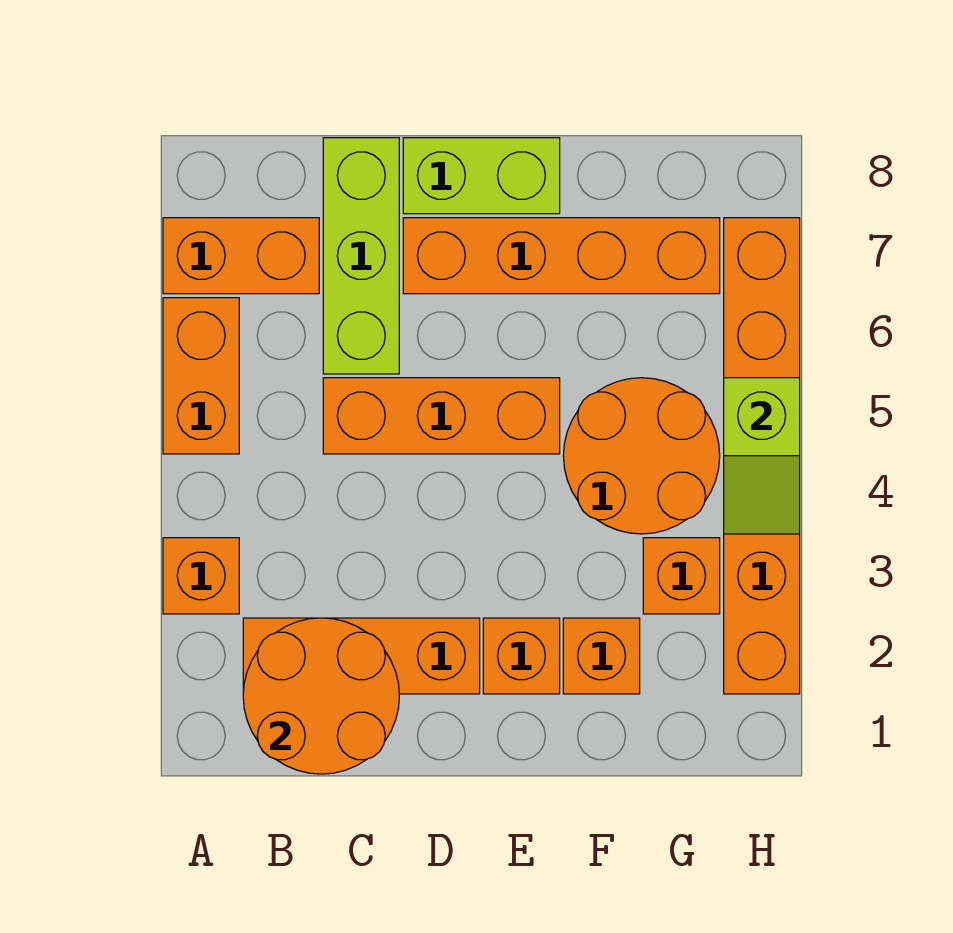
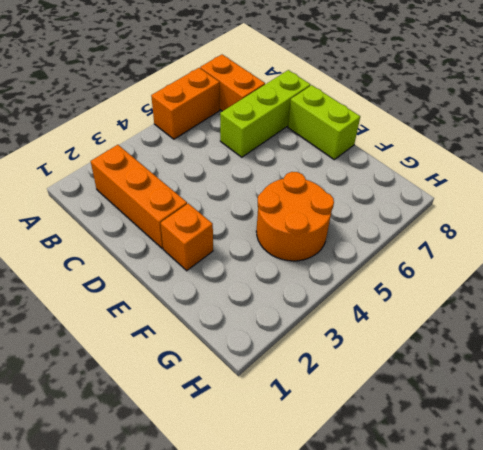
none -> orange 1x1 brick [163,538,239,614]
none -> orange 1x3 brick [323,378,560,454]
none -> orange 1x4 brick [403,218,720,294]

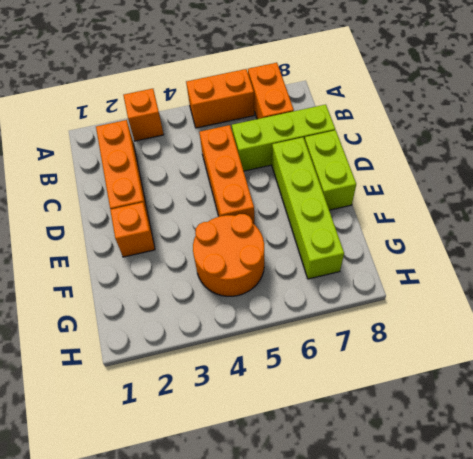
lime 1x4 brick [272,137,344,279] -> orange 1x4 brick [403,218,720,294]
none -> orange 1x1 brick [563,618,640,694]
none -> orange 1x1 brick [643,538,720,614]
none -> orange 1x6 brick [724,218,800,694]

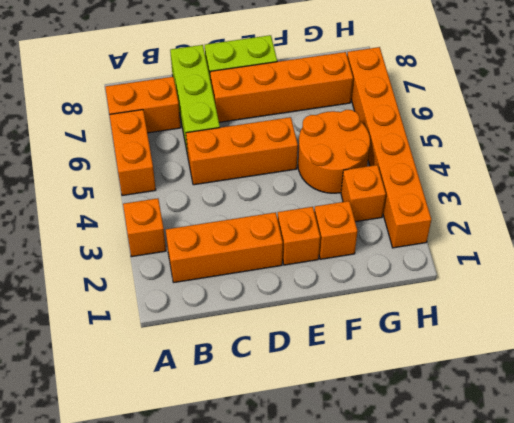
none -> orange 2x2 round brick [243,618,399,774]
none -> lime 1x2 slope [724,378,800,534]

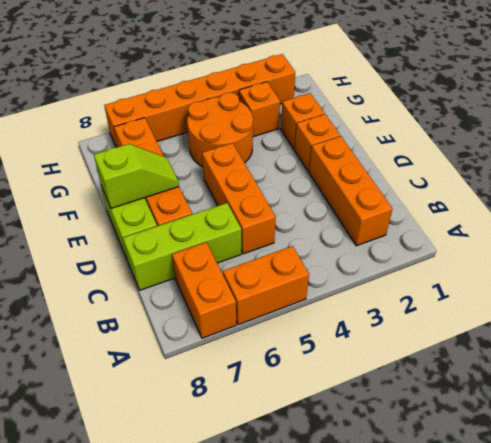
lime 1x2 slope [94,144,179,208] -> lime 1x2 slope moved to [724,378,800,534]
none -> orange 1x1 brick [163,538,239,614]
none -> orange 2x2 round brick [243,618,399,774]

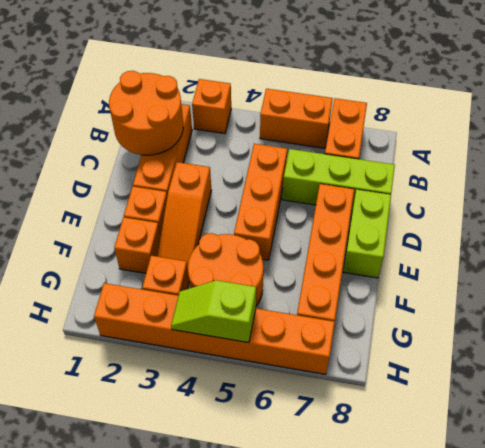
orange 1x3 slope [157,162,212,268] -> none

